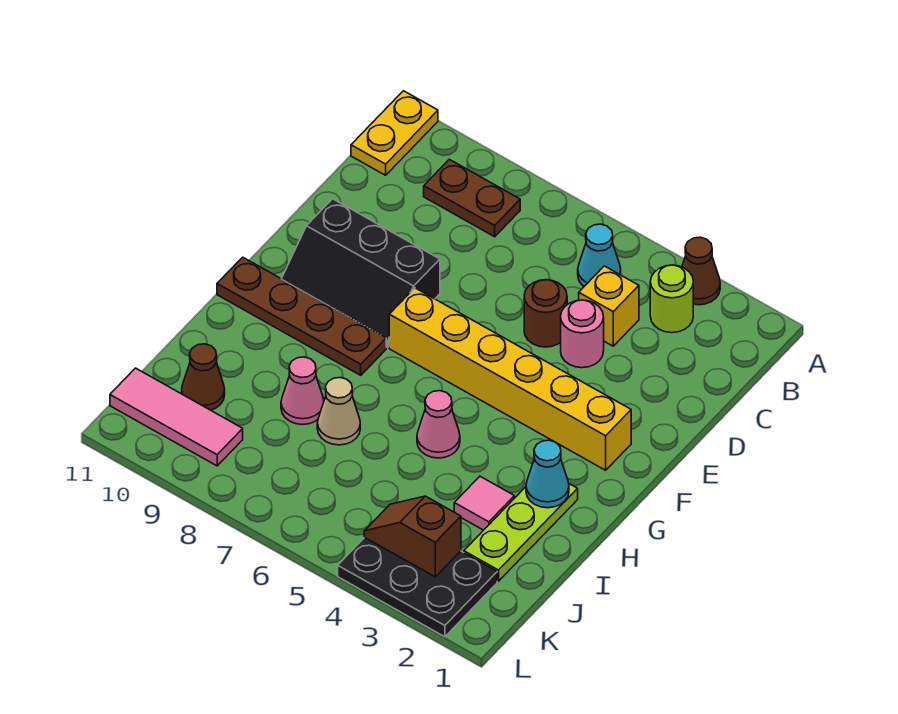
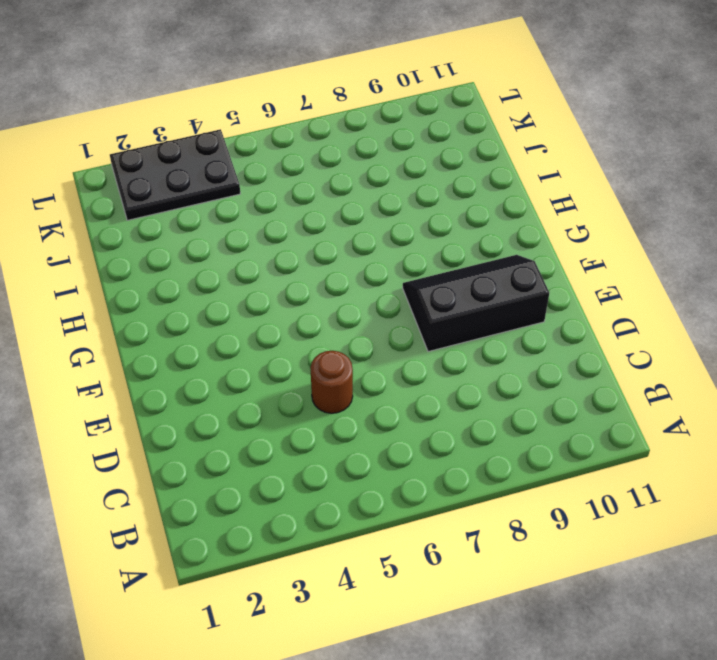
none -> brown 1x1 cone [682,237,720,305]
none -> yellow 1x2 plate [351,91,438,175]
none -> lime 1x1 round brick [650,265,693,333]

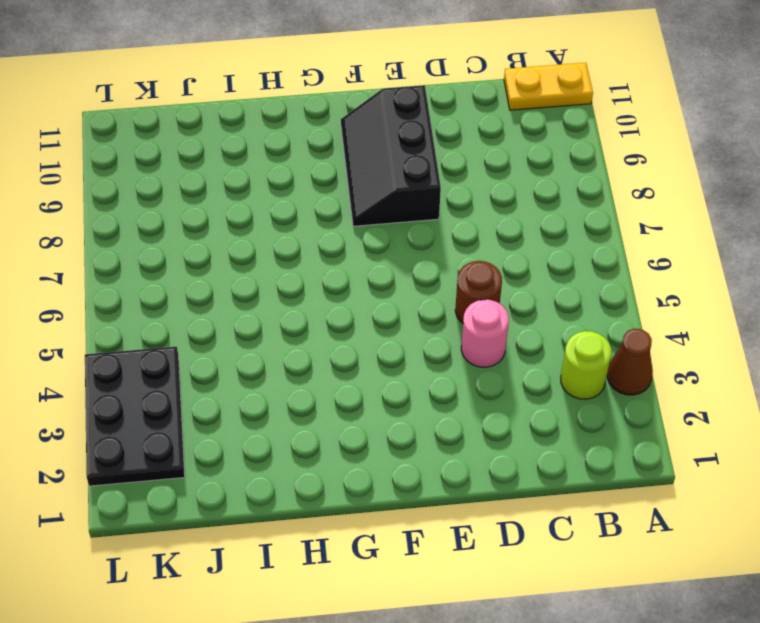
none -> cyan 1x1 cone [578,224,621,286]
none -> brown 1x2 plate [424,159,520,237]
none -> yellow 1x1 brick [579,266,639,346]

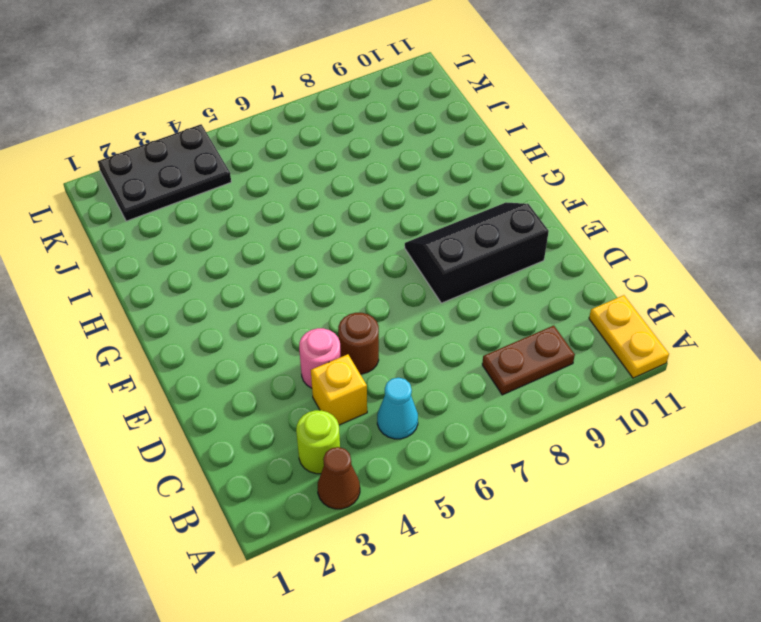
none -> yellow 1x6 brick [389,288,631,470]
none -> brown 1x4 plate [217,257,386,375]
none -> lime 1x3 plate [464,484,578,581]

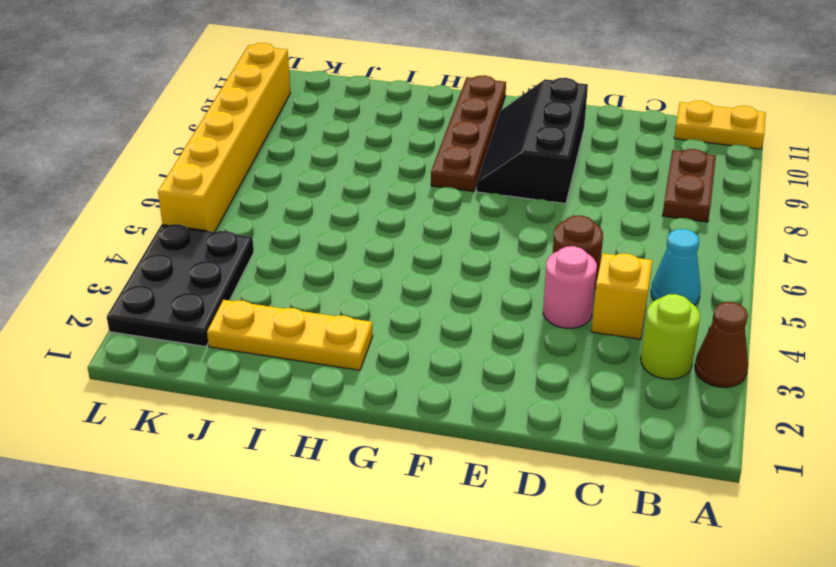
yellow 1x3 plate [207,300,373,370] -> lime 1x3 plate [464,484,578,581]
yellow 1x6 brick [158,43,291,232] -> yellow 1x6 brick moved to [389,288,631,470]
none -> pink 1x1 cone [417,391,460,458]
none -> pink 1x1 tile [454,476,514,530]
none -> tan 1x1 cone [317,378,360,445]

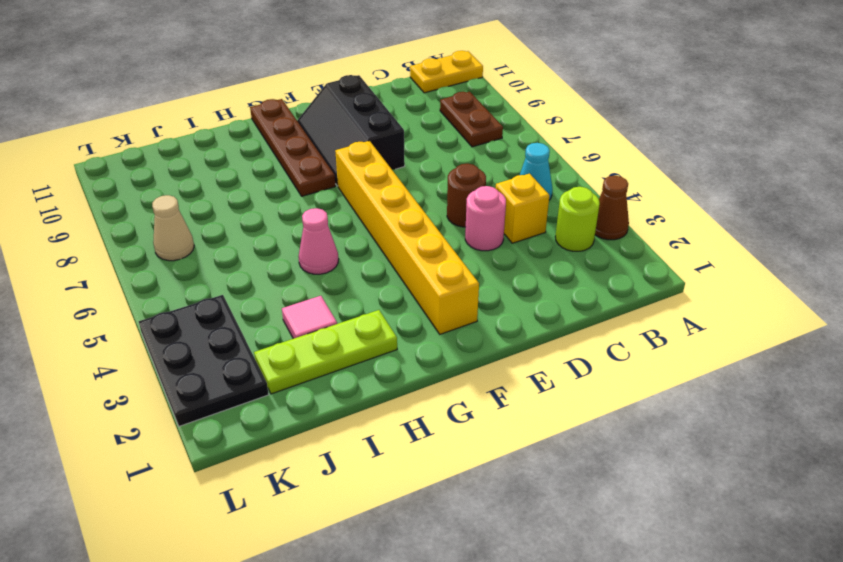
tan 1x1 cone [152,195,194,261] -> tan 1x1 cone moved to [317,378,360,445]
none -> pink 1x1 cone [281,357,324,425]
none -> brown 1x1 cone [182,344,225,410]
none -> pink 1x3 tile [110,368,243,466]

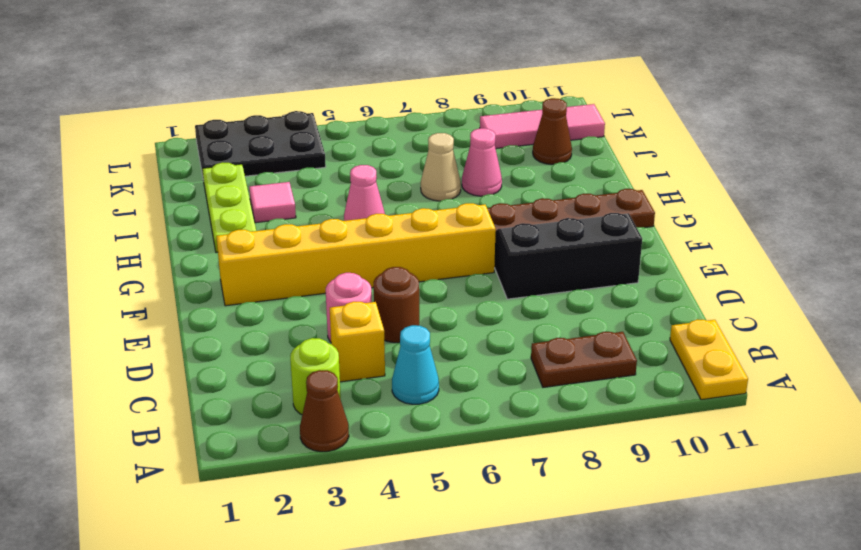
none -> cyan 1x1 cone [526,440,569,508]
none -> brown 1x2 slope [364,496,461,577]

